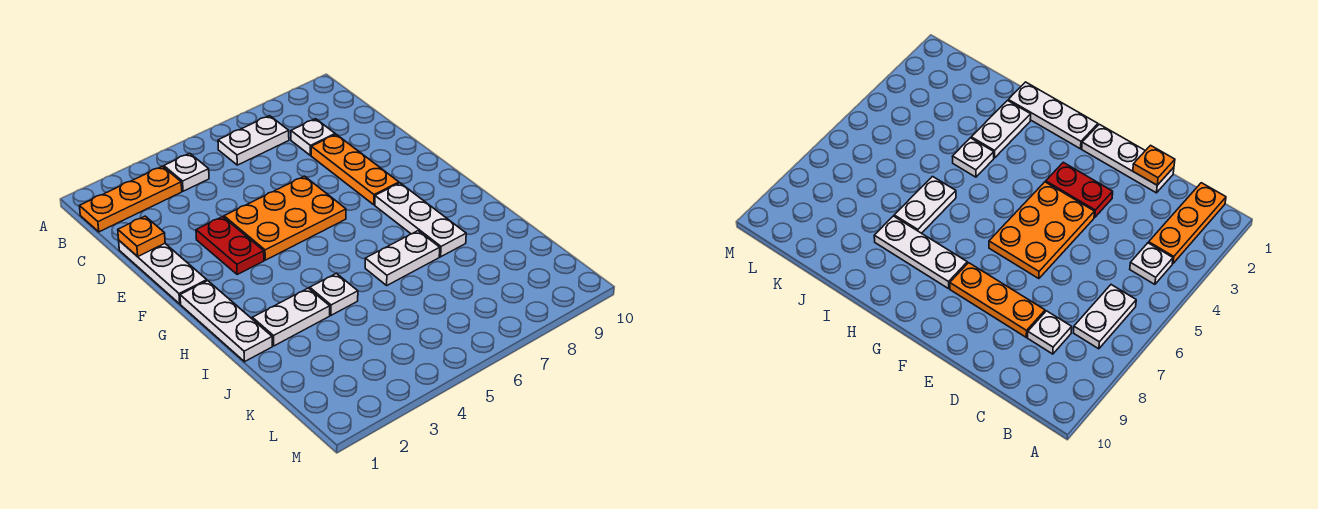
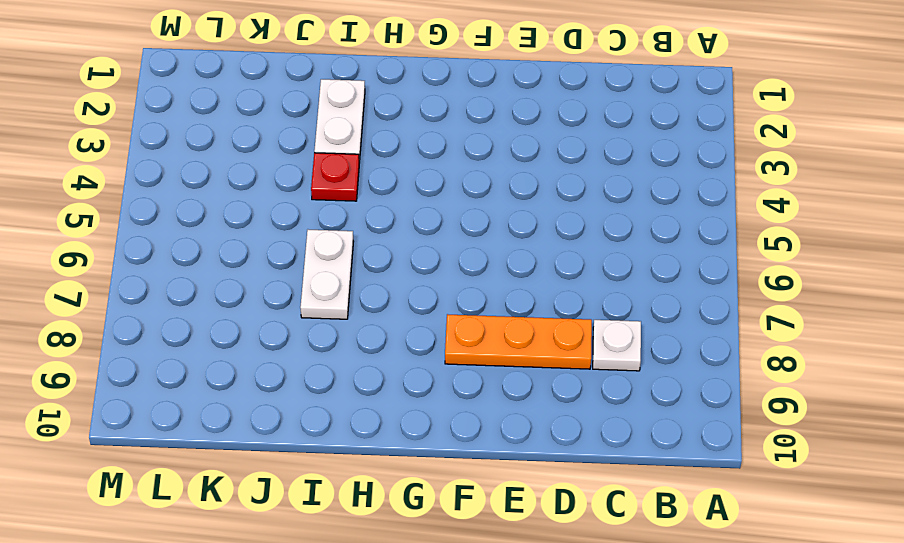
red 1x1 plate [311,153,359,201] -> white 1x1 plate [310,273,358,315]
none -> orange 1x3 plate [80,166,182,232]
none -> white 1x1 plate [164,153,209,191]
none -> white 1x2 plate [218,116,289,165]

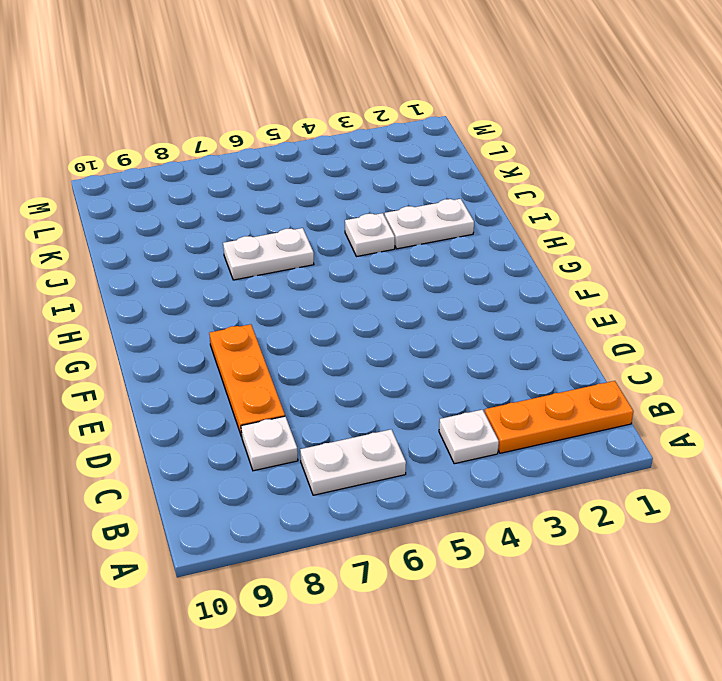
none -> white 1x3 plate [119,241,207,304]
none -> red 1x2 plate [196,217,264,274]
none -> orange 2x3 plate [224,176,346,260]

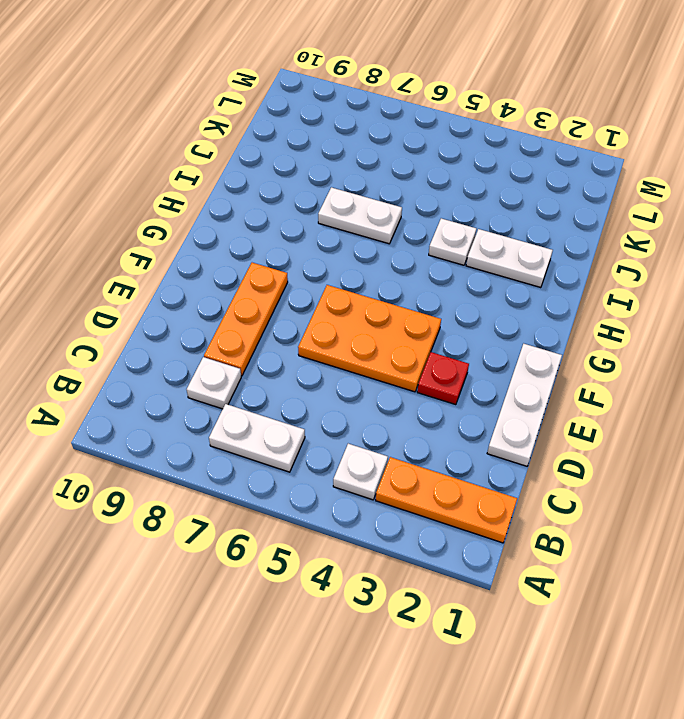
red 1x1 plate [417,352,469,405] -> red 1x2 plate [196,217,264,274]
none -> white 1x3 plate [180,281,272,362]
none -> white 1x3 plate [375,183,466,257]
none -> orange 1x1 plate [118,216,165,257]

